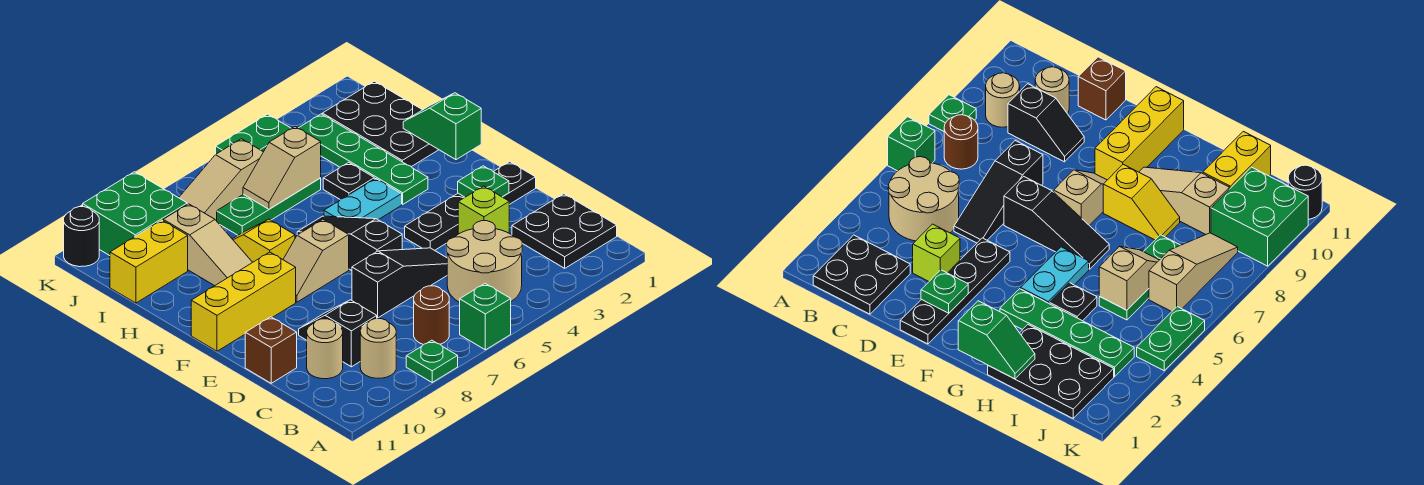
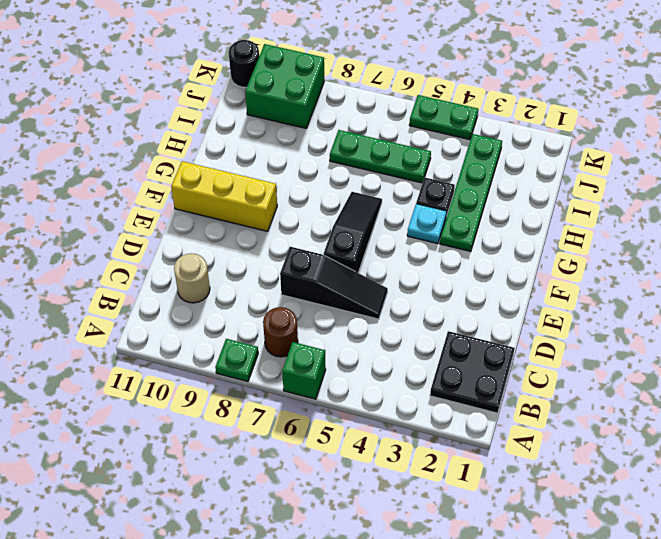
cyan 1x1 plate [407,204,447,244] -> cyan 1x2 plate [324,179,402,220]
none -> tan 2x2 round brick [446,221,522,302]
none -> tan 1x1 round brick [360,319,396,378]
none -> black 1x2 slope [299,300,377,367]
none -> lime 1x1 brick [458,186,509,234]

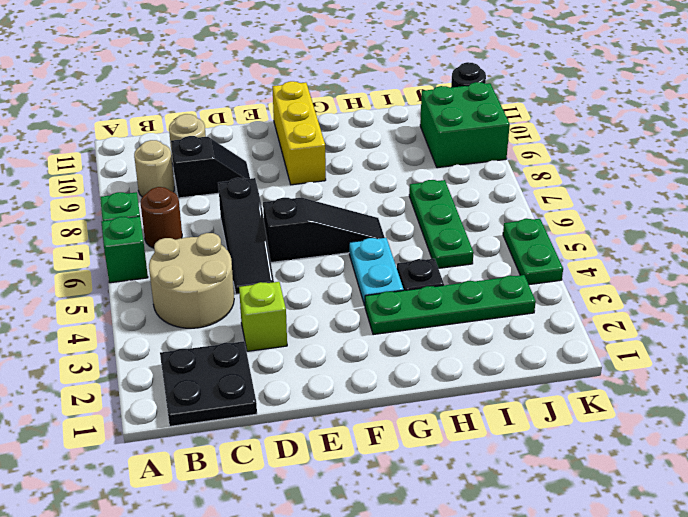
none -> brown 1x1 brick [245,317,297,383]
none -> black 1x4 plate [405,162,536,250]
none -> tan 1x2 slope [283,220,349,302]
none -> yellow 1x2 slope [233,219,295,262]

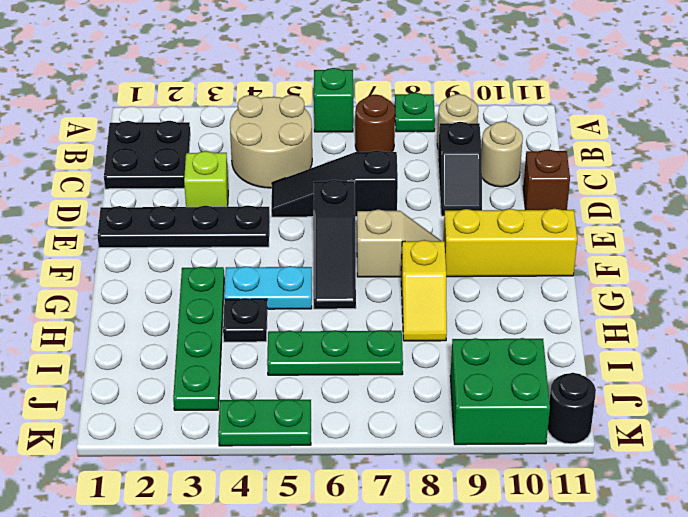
none -> tan 1x3 slope [163,204,252,286]
none -> black 2x3 plate [322,81,439,167]
none -> yellow 1x2 brick [110,220,188,303]
none -> tan 1x3 slope [179,139,263,221]

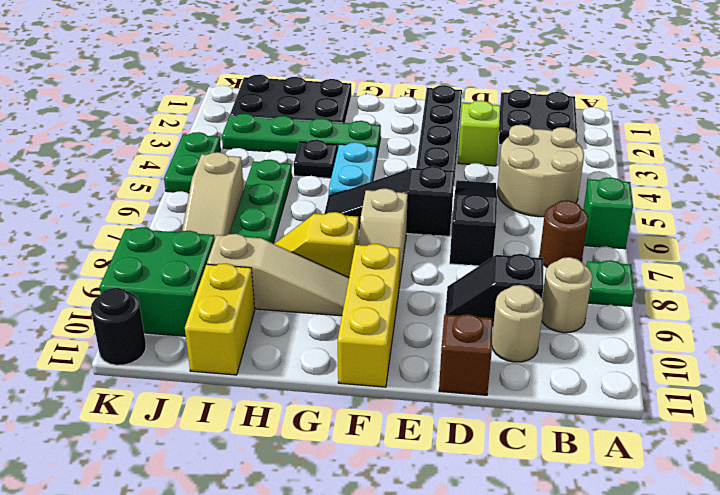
none -> green 1x1 plate [458,166,509,197]
none -> green 1x2 slope [403,93,481,160]
none -> tan 1x2 slope [243,127,321,209]

